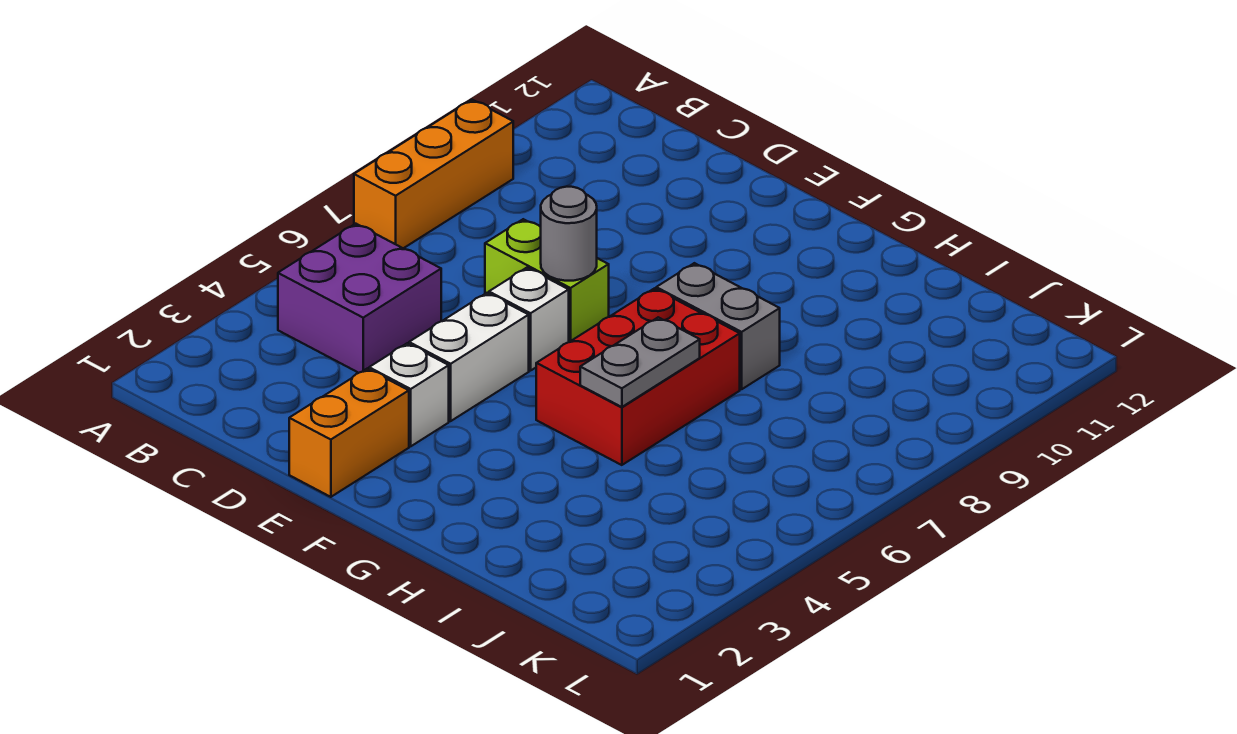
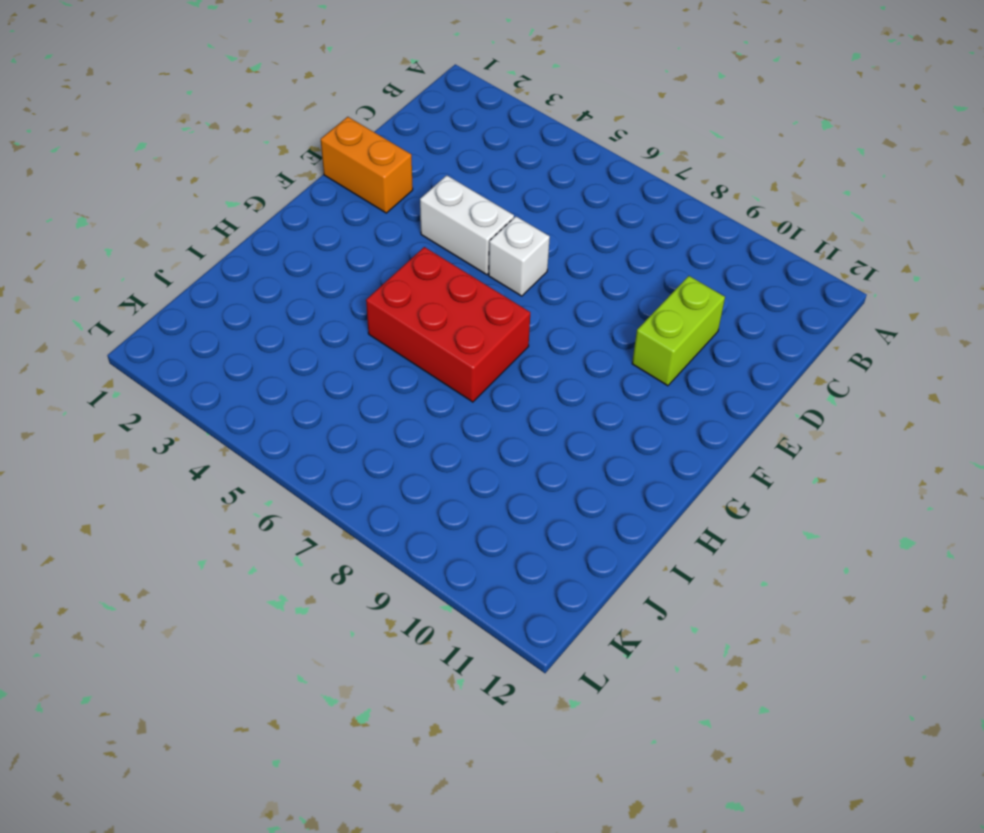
lime 1x2 brick [632,276,725,386] -> lime 1x2 brick moved to [485,219,609,342]
none -> orange 1x3 brick [354,100,513,248]
none -> purple 2x2 brick [278,224,441,373]

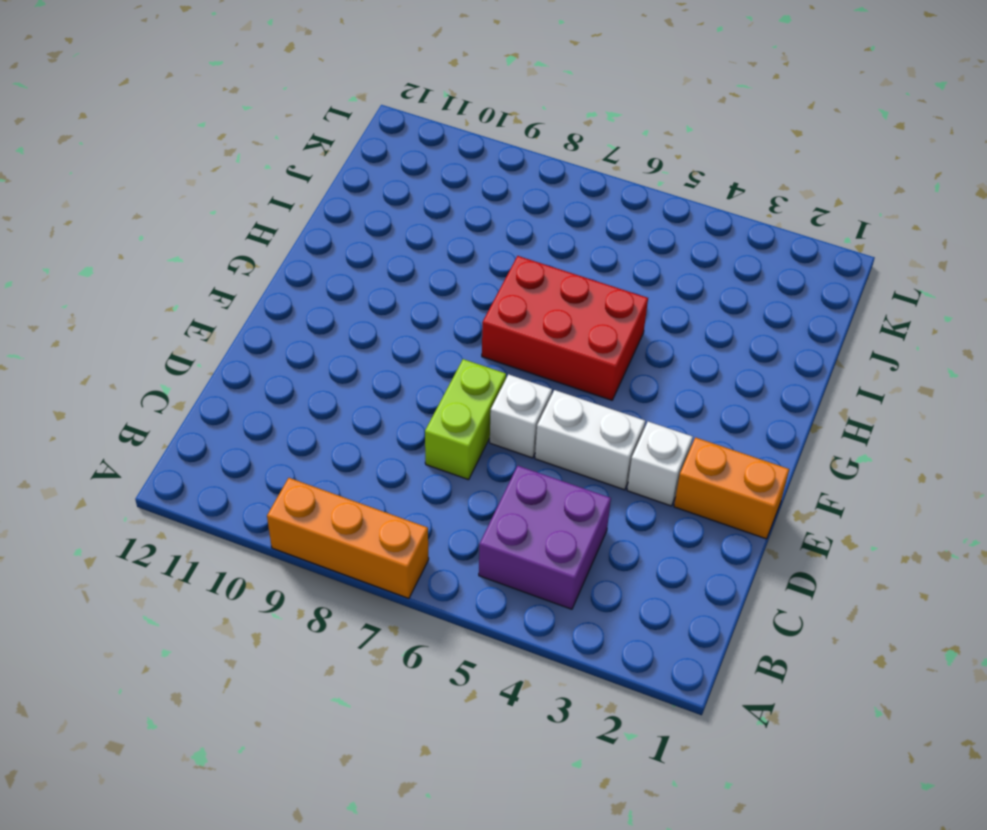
none -> grey 1x2 brick [656,263,780,389]
none -> grey 1x1 round brick [541,187,597,281]

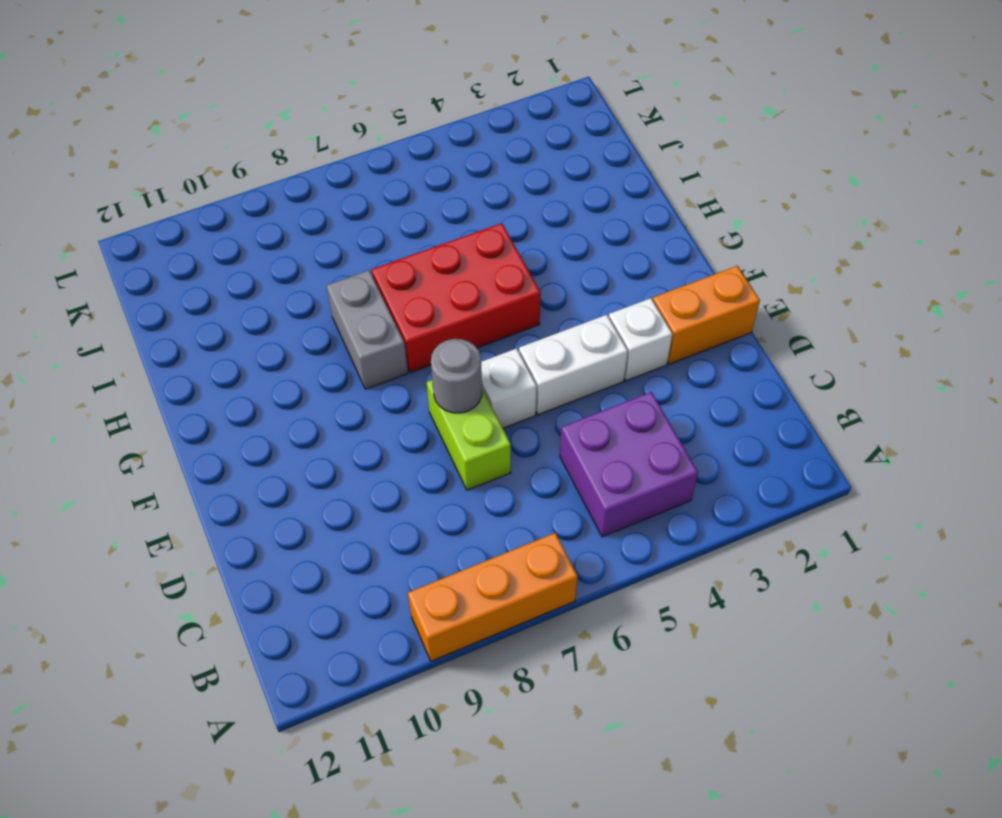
none -> grey 1x2 plate [580,317,700,407]

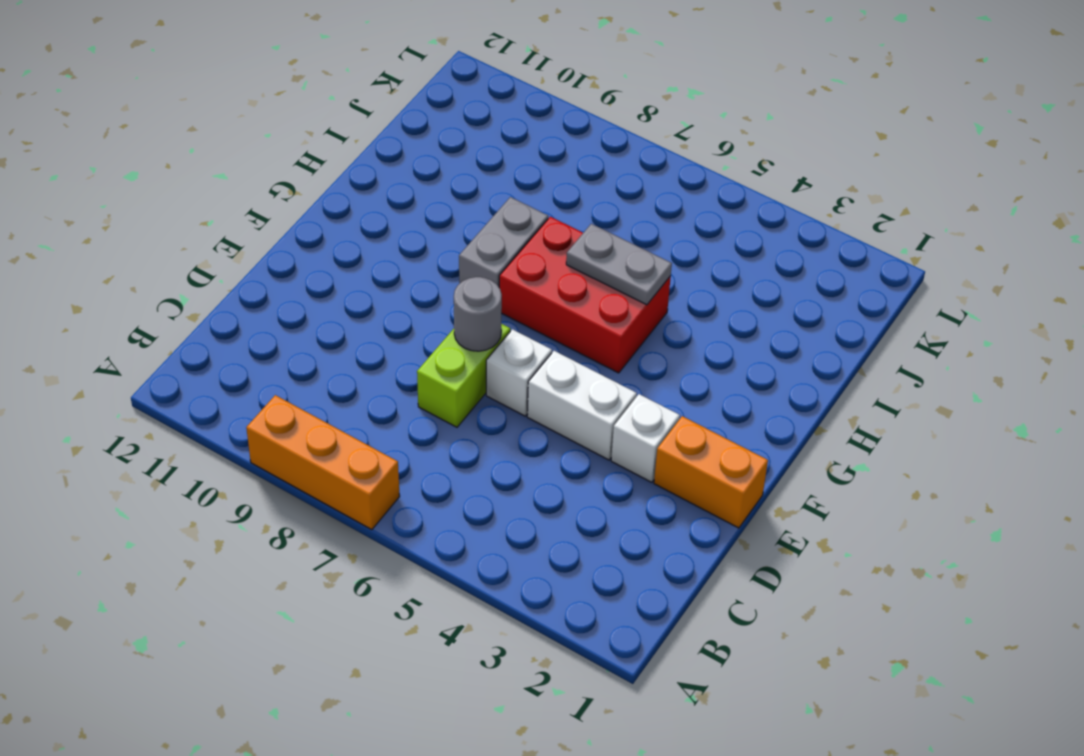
none -> purple 2x2 brick [278,224,441,373]

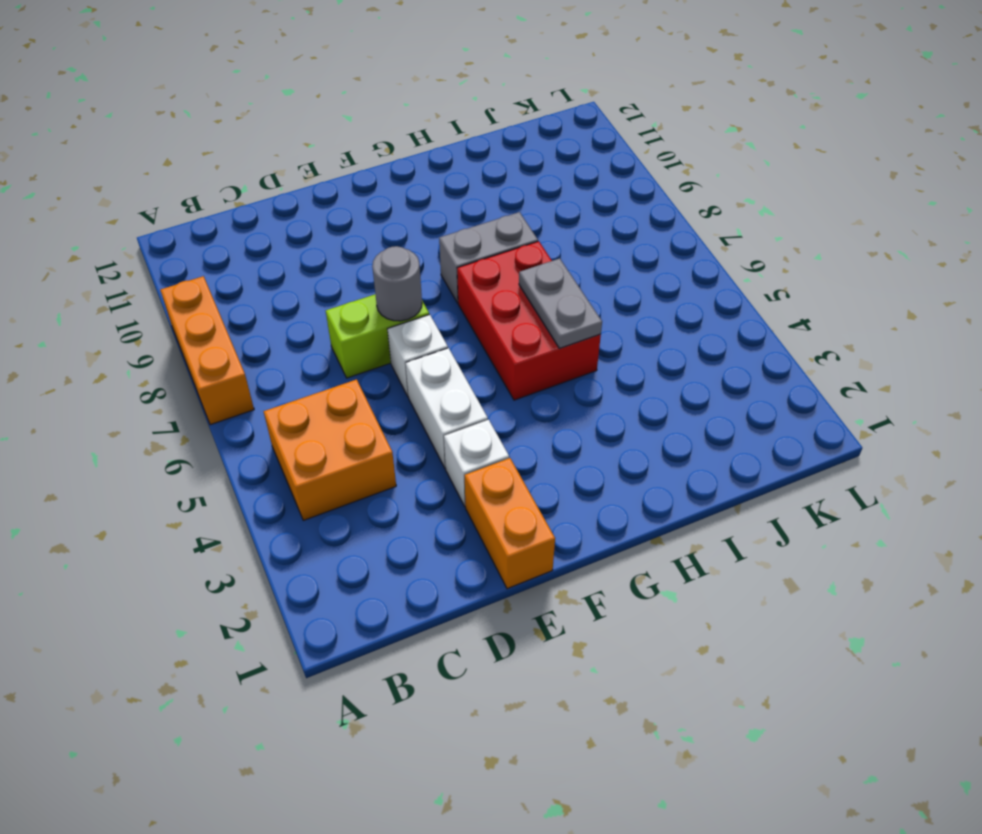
orange 2x2 brick [264,379,396,520] -> purple 2x2 brick [278,224,441,373]

